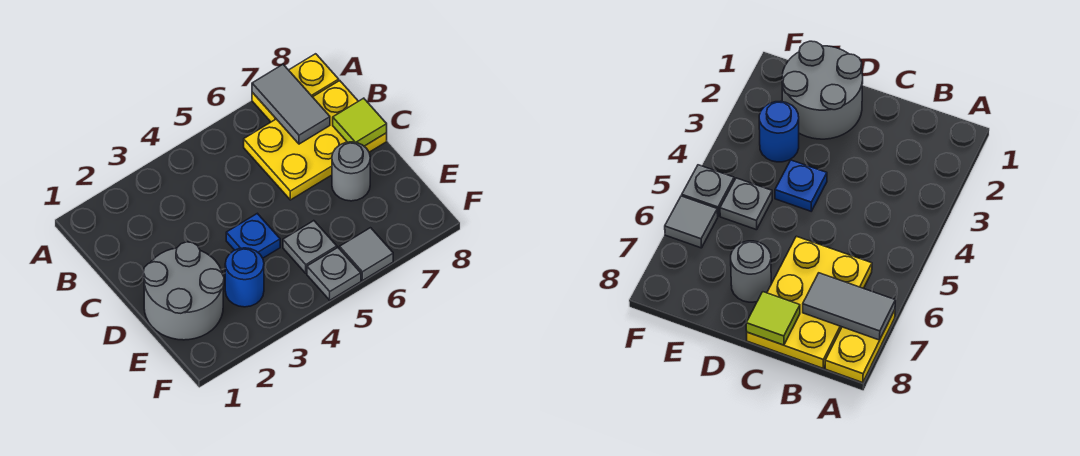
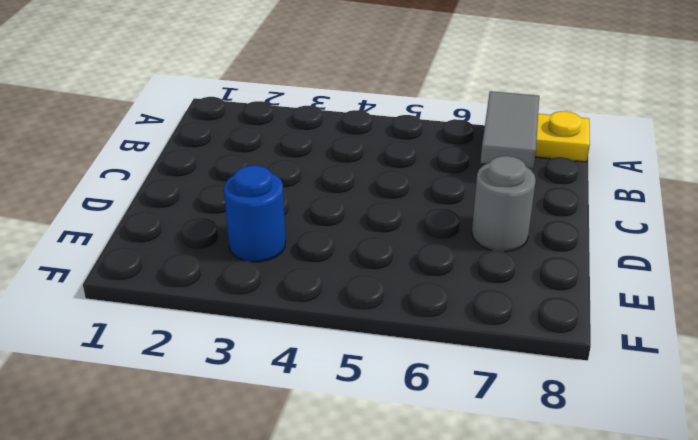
none -> yellow 2x3 plate [244,81,387,200]
none -> grey 2x2 round brick [143,242,224,340]

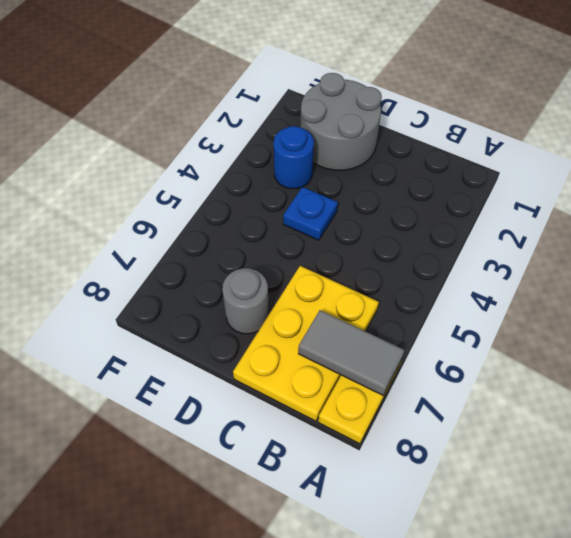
none -> grey 1x1 plate [283,221,337,273]
none -> grey 1x1 plate [307,248,361,300]

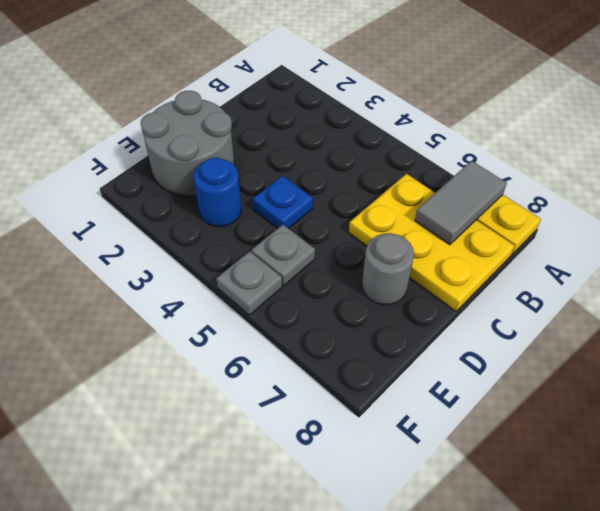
none -> grey 1x1 tile [340,228,393,281]
none -> lime 1x1 tile [333,98,387,146]

